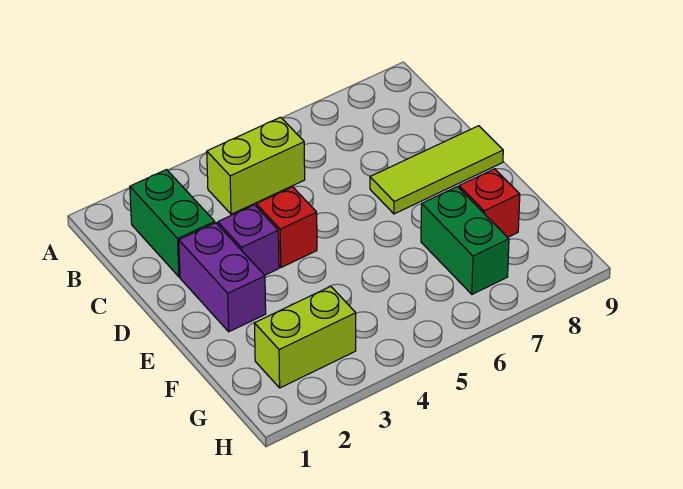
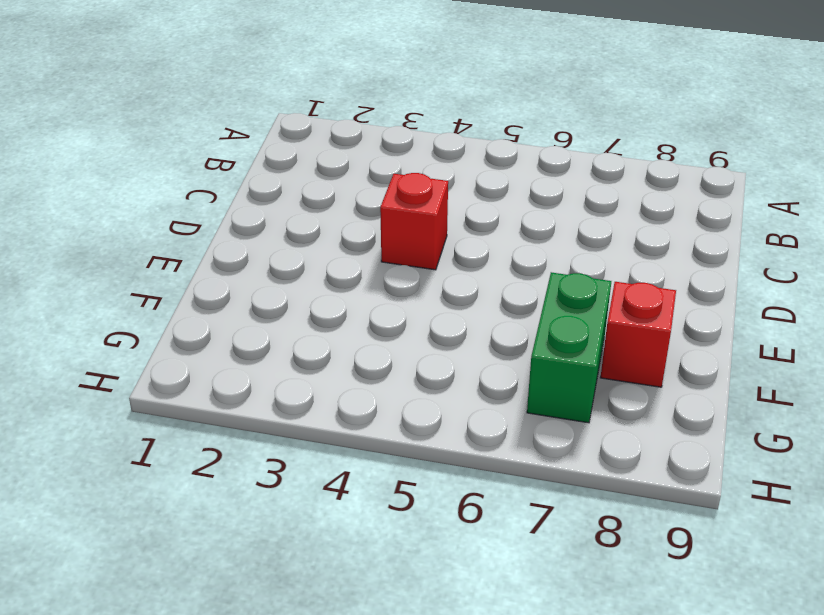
none -> green 1x2 brick [130,170,215,277]
none -> lime 1x2 brick [207,117,305,214]

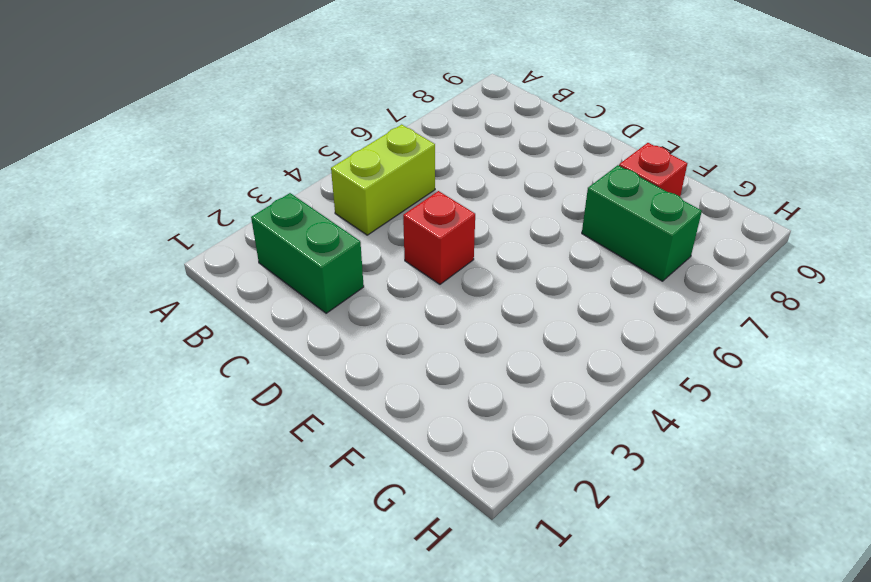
none -> purple 1x2 brick [179,223,266,332]
none -> purple 1x1 brick [218,205,279,275]

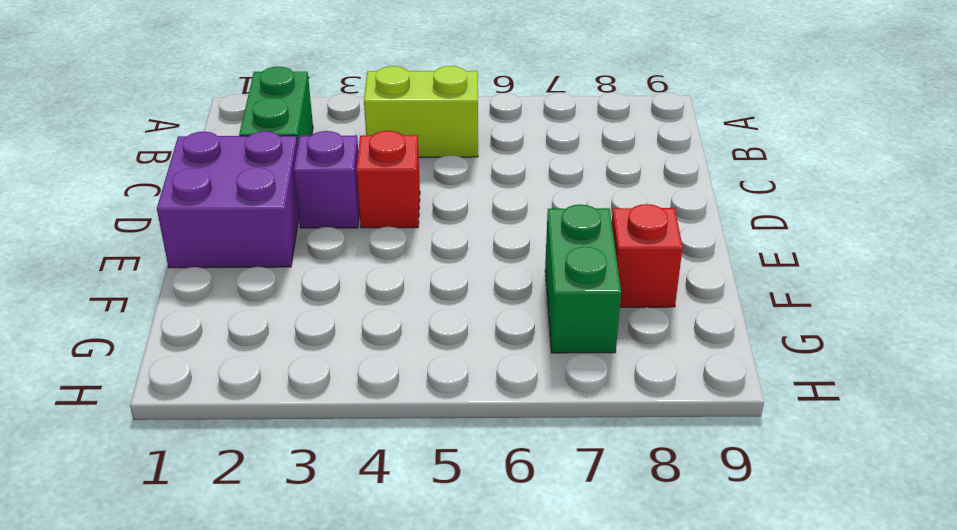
purple 2x2 brick [157,131,299,268] -> purple 1x2 brick [179,223,266,332]
none -> lime 1x3 tile [370,126,503,214]
none -> lime 1x2 brick [254,286,356,388]

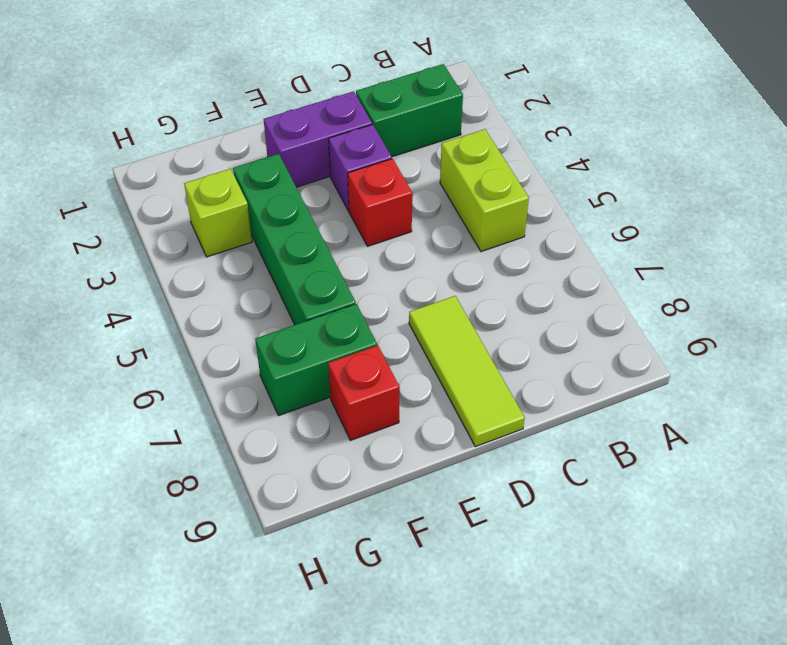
green 1x4 brick [233,154,356,325] -> none
lime 1x1 brick [184,169,252,257] -> lime 1x2 brick [254,286,356,388]

